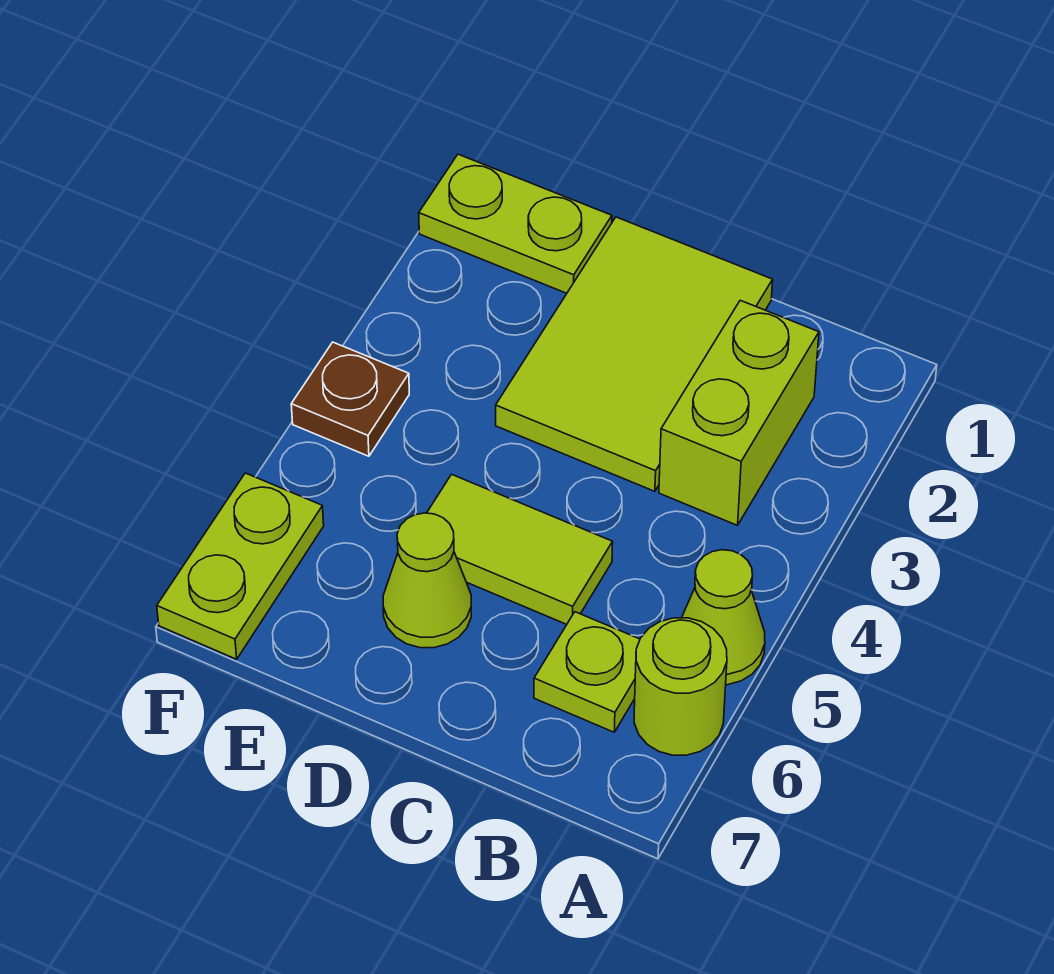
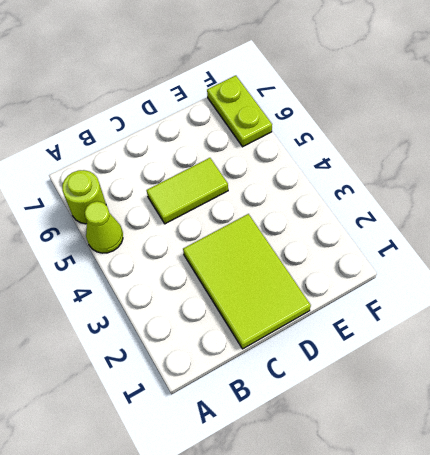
none -> lime 1x2 brick [659,300,819,525]
none -> lime 1x1 plate [534,612,640,732]

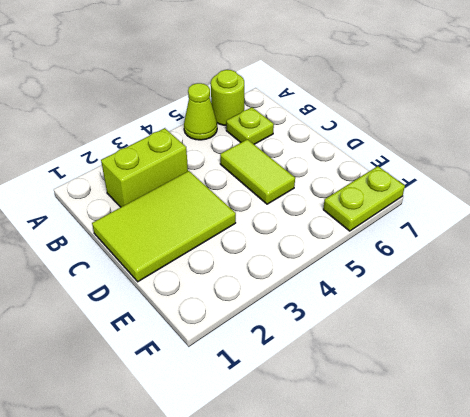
none -> lime 1x1 cone [383,513,471,648]
none -> lime 1x2 plate [419,154,612,293]

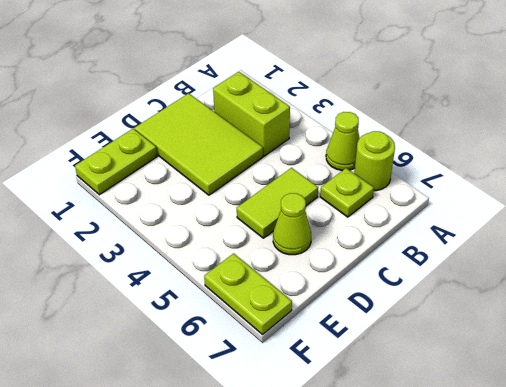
none -> brown 1x1 plate [291,342,409,456]

